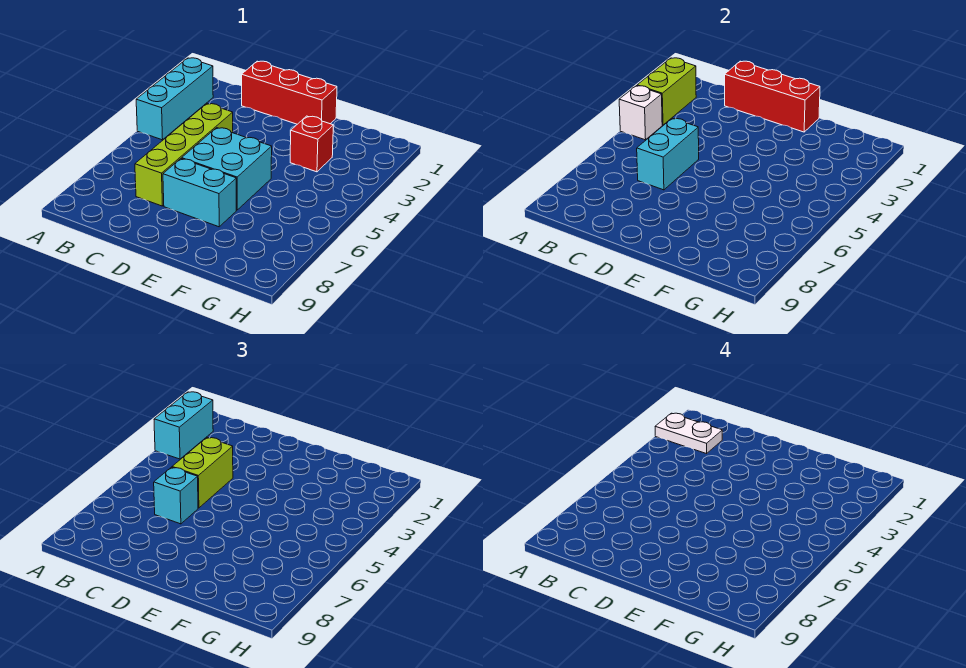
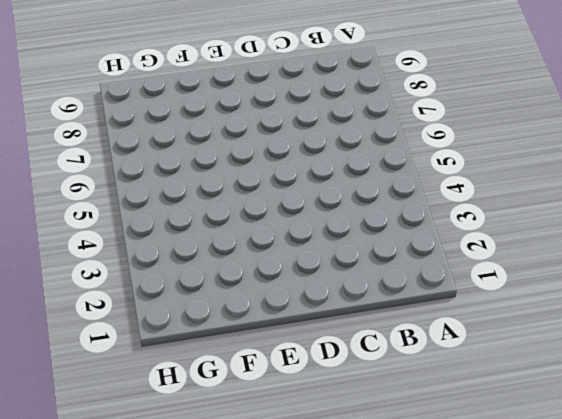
none -> cyan 1x3 brick [136,58,213,140]
none -> red 1x3 brick [242,61,337,124]
none -> lime 1x4 brick [135,104,233,206]

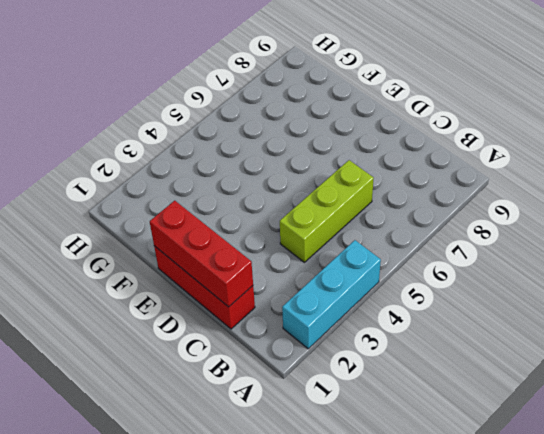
lime 1x3 brick [280,160,374,262] -> lime 1x4 brick [135,104,233,206]
none -> cyan 2x2 brick [182,128,272,210]
none -> cyan 1x2 brick [163,159,236,227]
none -> red 1x1 brick [290,116,333,172]

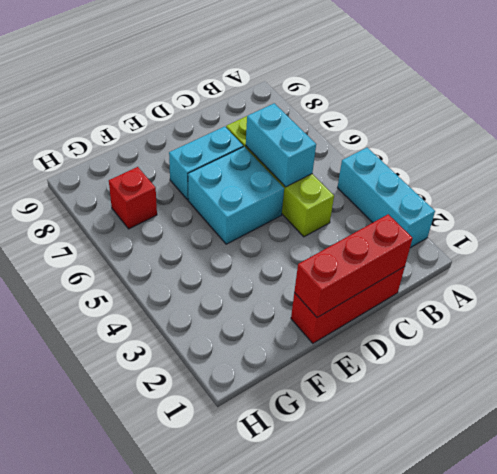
red 1x1 brick [109,167,157,229] -> red 1x1 brick moved to [290,116,333,172]
none -> lime 1x2 brick [637,58,696,125]
none -> white 1x1 brick [619,86,662,140]
none -> cyan 1x2 brick [154,392,213,459]

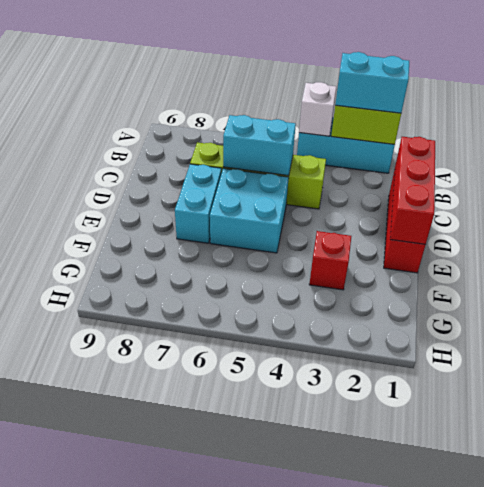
none -> lime 1x2 brick [172,438,233,508]
none -> cyan 1x1 brick [154,467,198,524]
none -> white 1x2 plate [655,413,722,454]

